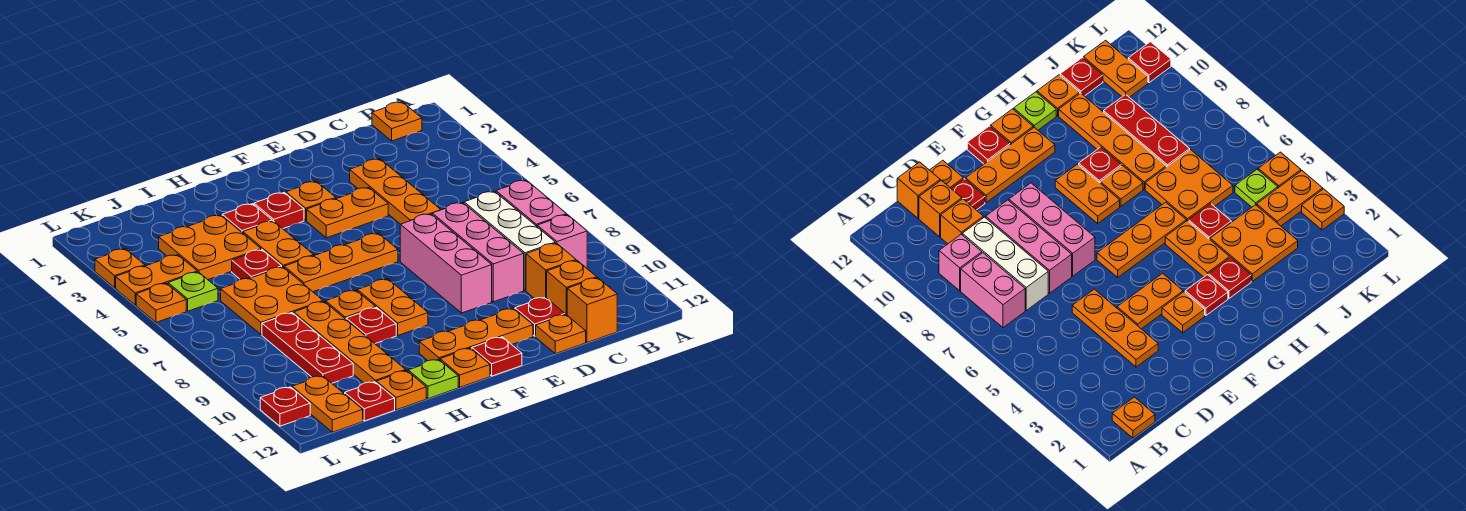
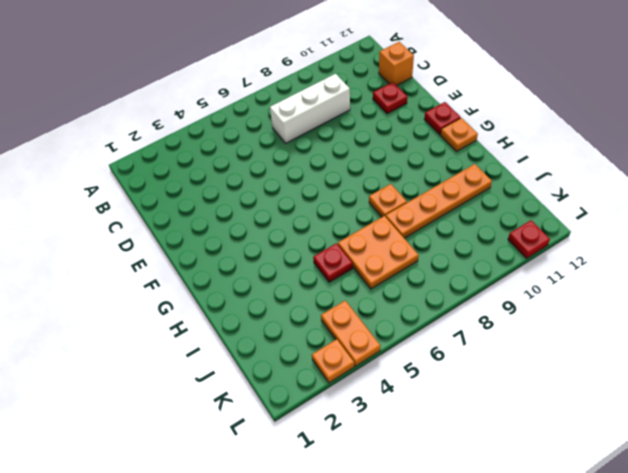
none -> orange 1x1 plate [372,102,422,141]
none -> pink 1x2 brick [496,180,567,226]
none -> pink 1x1 brick [537,215,587,268]
none -> orange 1x1 brick [526,243,576,299]

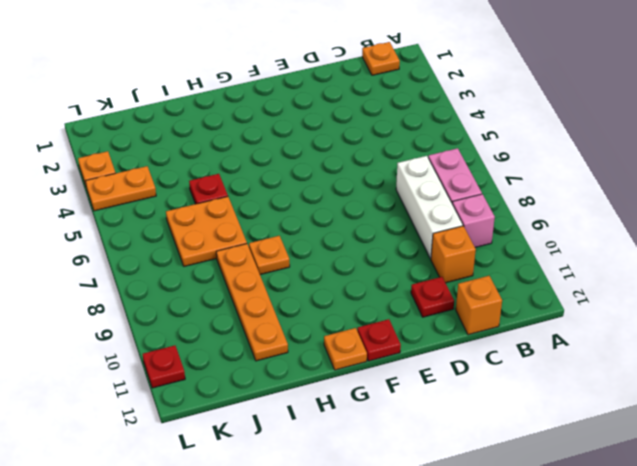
none -> orange 1x1 brick [547,261,597,315]
none -> orange 1x3 plate [350,159,441,224]
none -> pink 1x3 brick [432,203,524,302]
none -> orange 1x1 plate [536,314,586,354]

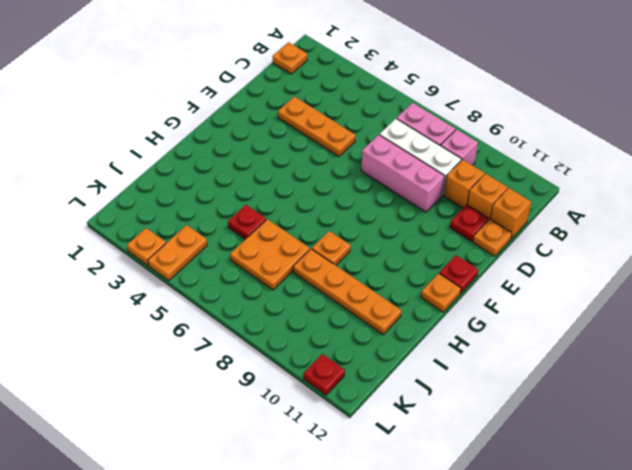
none -> orange 1x2 plate [307,187,388,238]
none -> pink 1x3 brick [400,214,492,313]
none -> orange 1x3 plate [419,308,533,361]
none -> orange 1x1 plate [286,181,336,220]

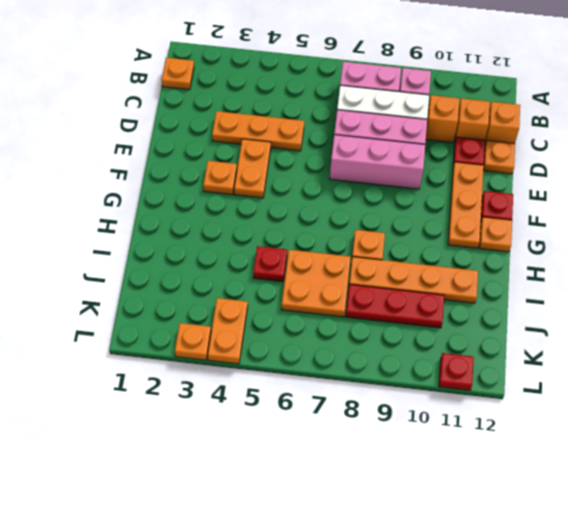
none -> orange 1x3 plate [284,233,398,292]
none -> red 1x1 plate [254,192,304,229]
none -> orange 1x2 plate [357,279,428,335]
none -> red 1x1 plate [222,204,272,233]

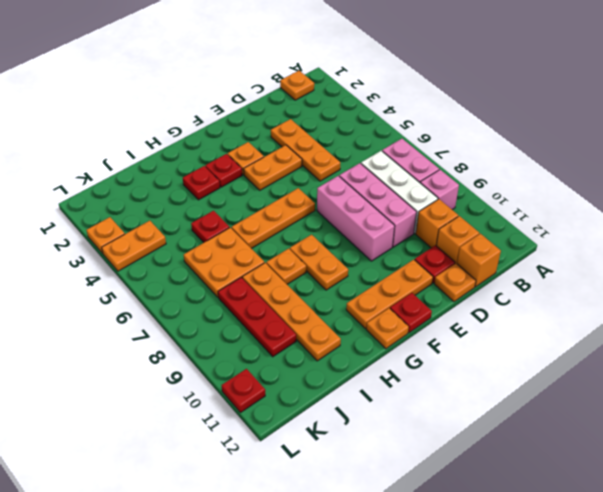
none -> orange 1x2 plate [243,221,314,267]
none -> red 1x1 plate [346,308,396,344]
none -> lime 1x1 plate [408,359,458,399]
none -> orange 2x2 plate [159,215,261,279]

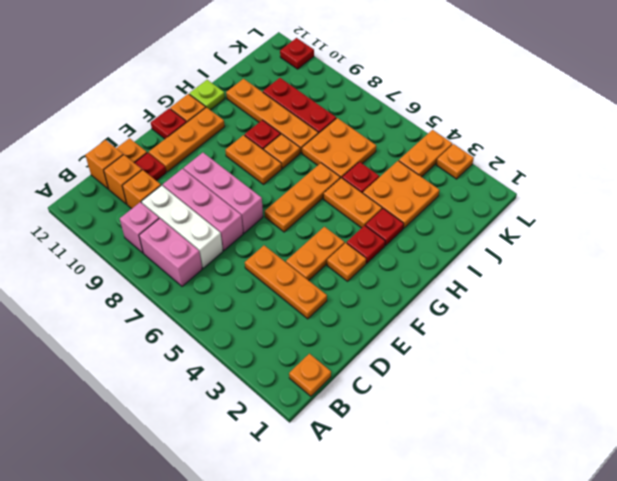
none -> orange 1x1 plate [376,371,426,410]
none -> red 1x1 plate [345,382,395,421]
none -> lime 1x1 plate [168,272,218,311]
none -> orange 1x2 plate [292,376,363,432]

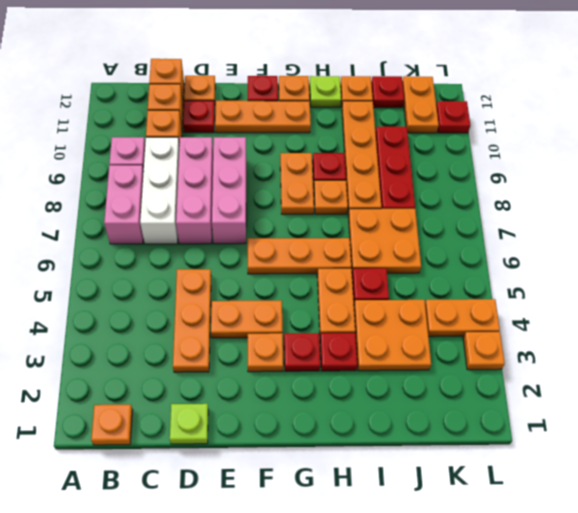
lime 1x1 plate [170,404,208,444] -> lime 1x1 plate moved to [168,272,218,311]
none -> orange 1x1 plate [136,283,186,322]

